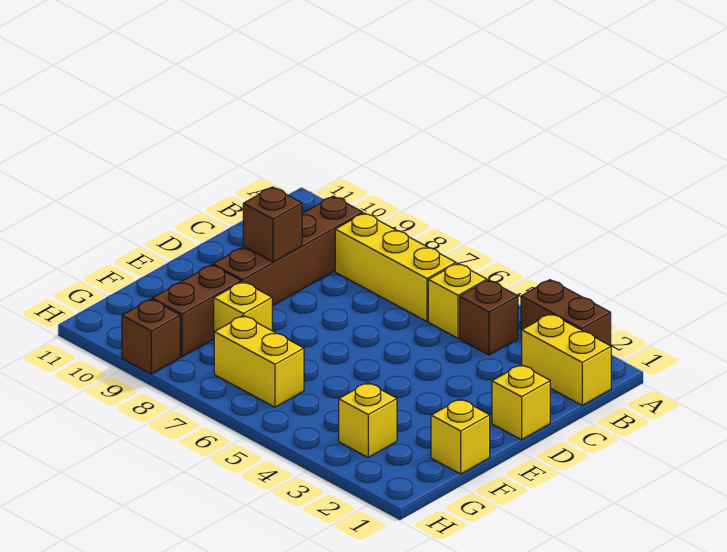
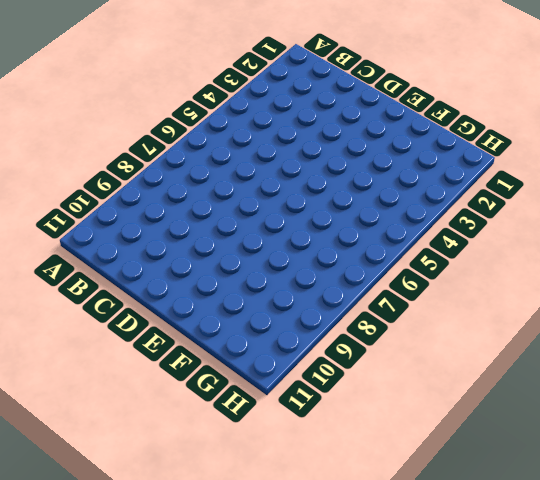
none -> brown 1x2 brick [521,280,611,346]
none -> yellow 1x2 brick [522,314,611,405]
none -> brown 1x1 brick [460,280,518,355]

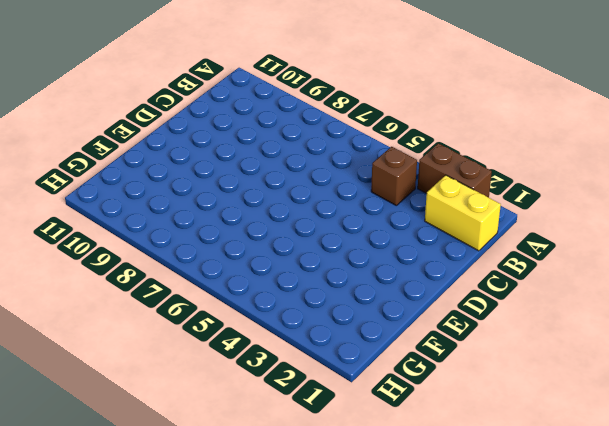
none -> yellow 1x1 brick [428,263,487,338]
none -> yellow 1x3 brick [335,213,456,321]
none -> brown 1x4 brick [213,196,363,306]

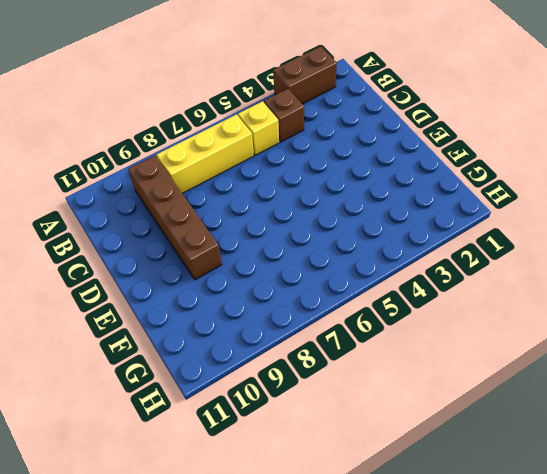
none -> yellow 1x2 brick [522,314,611,405]
none -> yellow 1x1 brick [492,365,550,440]
none -> yellow 1x1 brick [431,399,490,474]

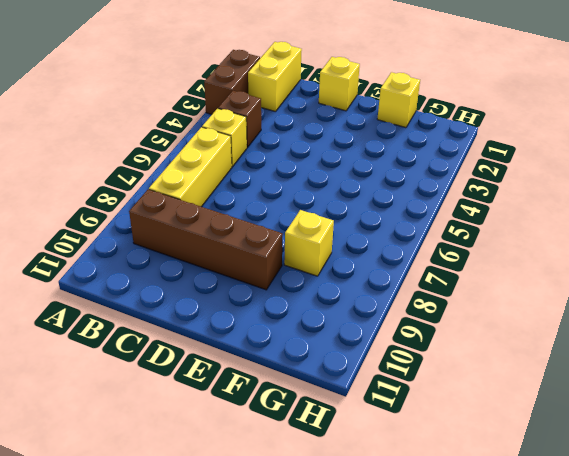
none -> brown 1x2 brick [152,265,241,357]
none -> yellow 1x1 brick [339,383,397,457]
none -> yellow 1x2 brick [214,315,304,407]

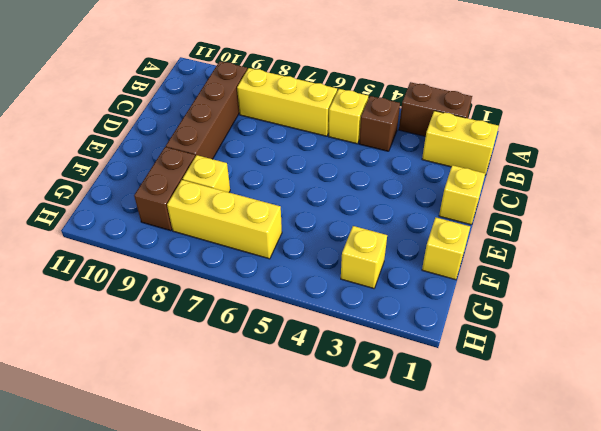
yellow 1x3 brick [167,180,282,259] -> yellow 1x2 brick [214,315,304,407]
none -> brown 1x1 brick [122,299,180,374]
none -> brown 1x1 brick [243,187,302,262]

